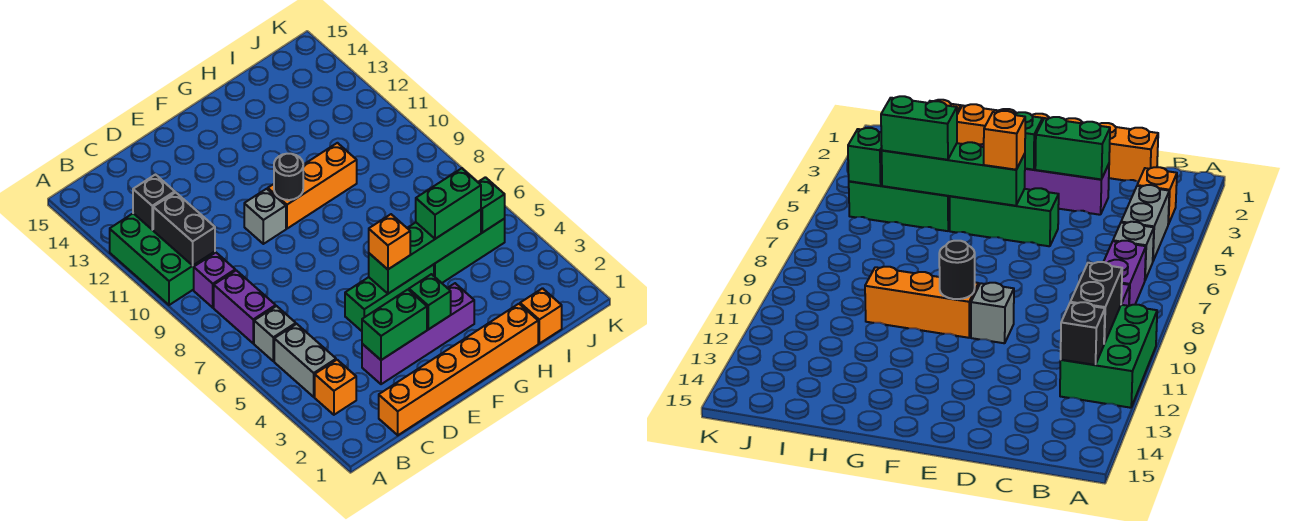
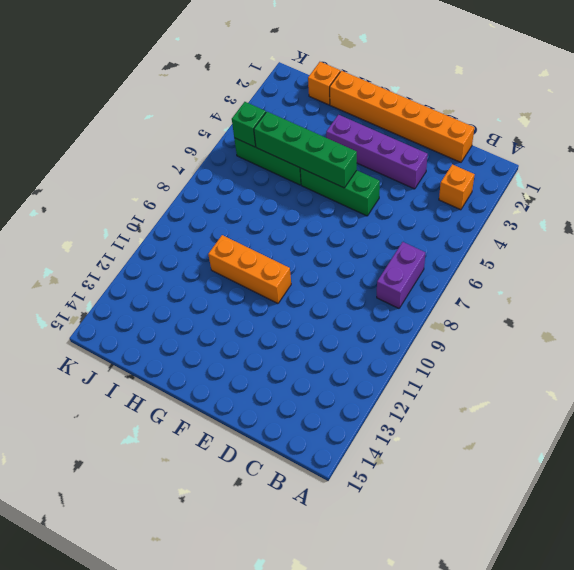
none -> green 2x3 brick [110,213,215,305]
none -> grey 1x2 brick [274,324,336,397]
none -> grey 1x1 brick [254,306,296,361]

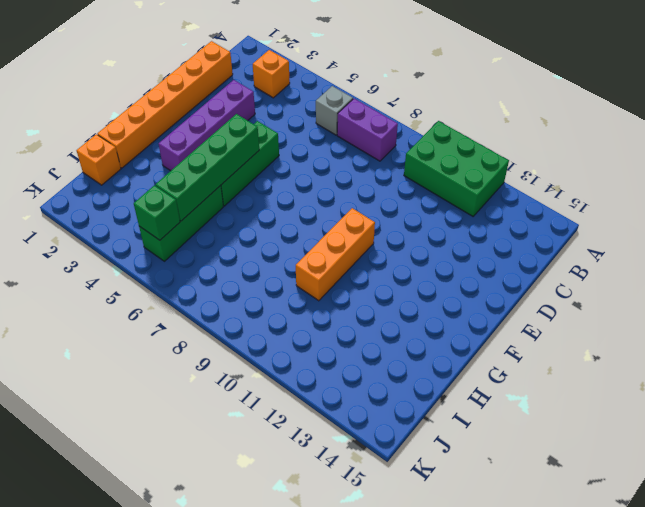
none -> grey 1x2 brick [274,324,336,397]
none -> purple 1x1 brick [194,253,235,308]
none -> grey 1x1 brick [244,189,286,244]

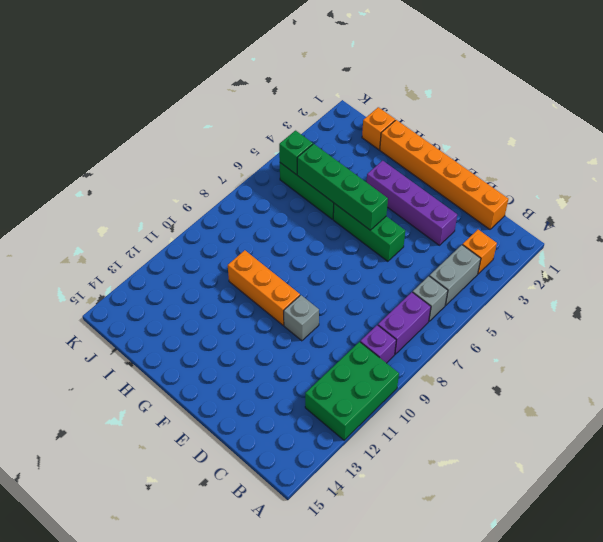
none -> black 1x2 brick [153,192,215,265]
none -> black 1x1 brick [133,175,175,230]
none -> green 1x2 brick [362,290,427,360]

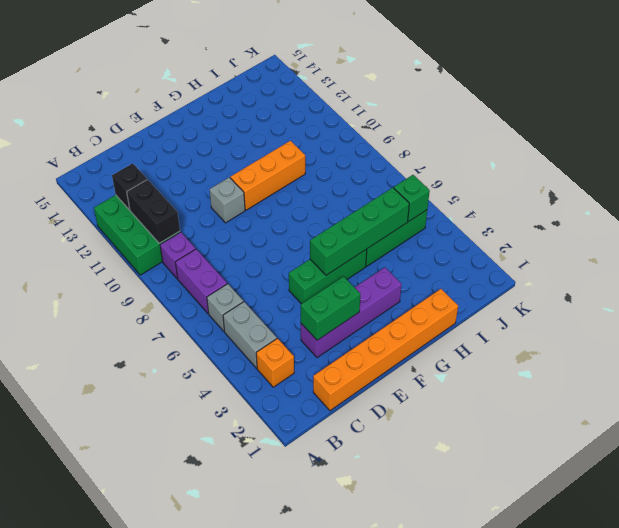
none -> orange 1x1 brick [520,288,562,344]
none -> green 1x1 brick [409,274,451,329]
none -> black 1x1 round brick [274,154,303,200]

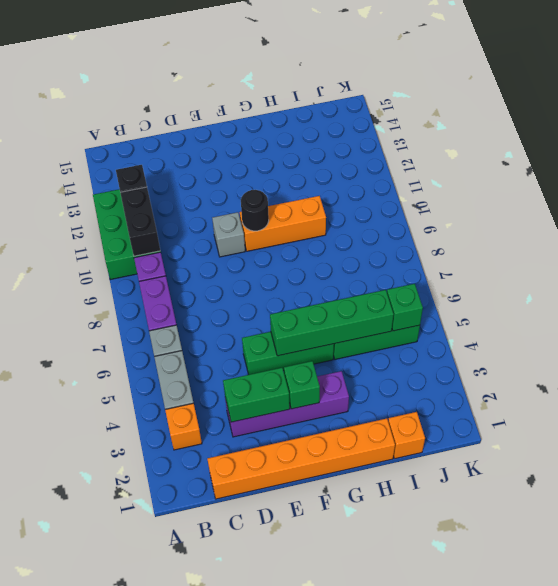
none -> orange 1x1 brick [369,214,410,269]
none -> green 1x2 brick [416,168,481,239]

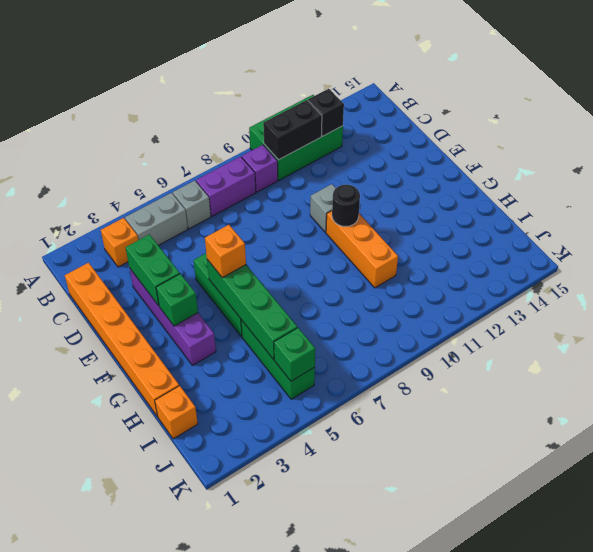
none -> green 1x2 brick [416,168,481,239]

